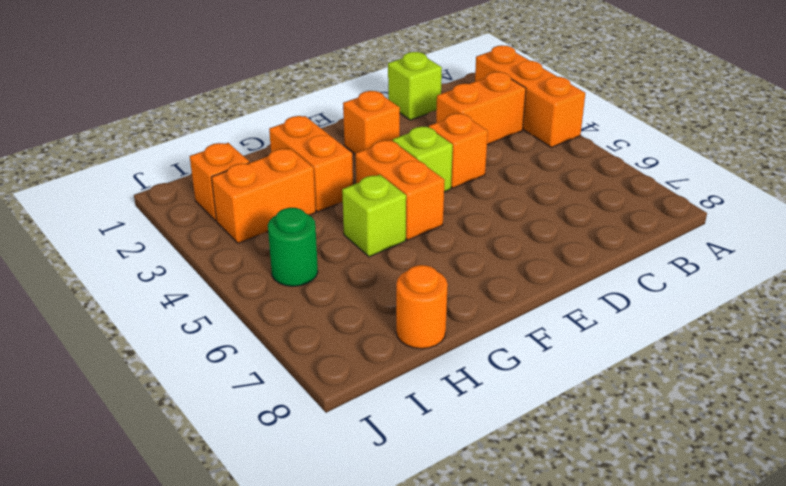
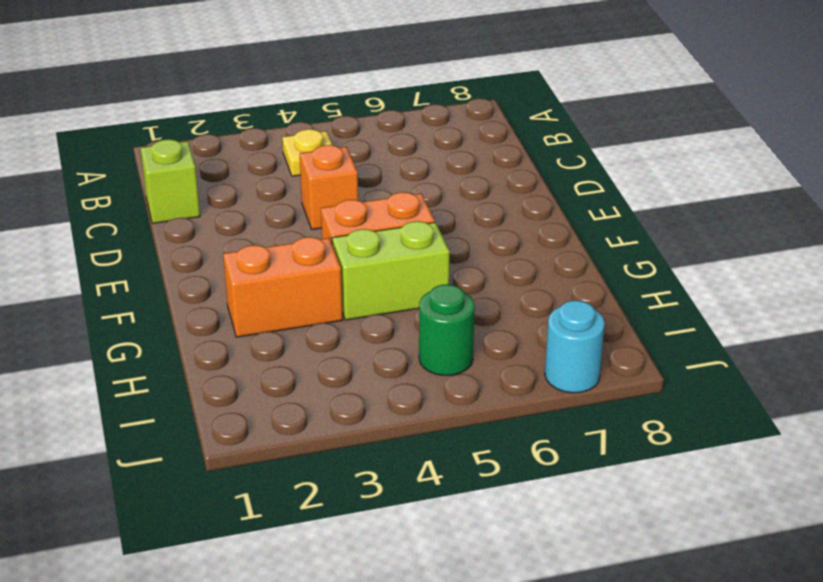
yellow 1x1 plate [282,129,332,176] -> none
lime 1x2 brick [332,221,450,320] -> lime 1x1 brick [342,175,406,257]
cyan 1x1 round brick [545,301,605,393] -> none
none -> orange 1x3 brick [475,45,585,147]
none -> orange 1x2 brick [436,72,526,145]
none -> orange 1x1 brick [343,91,400,154]

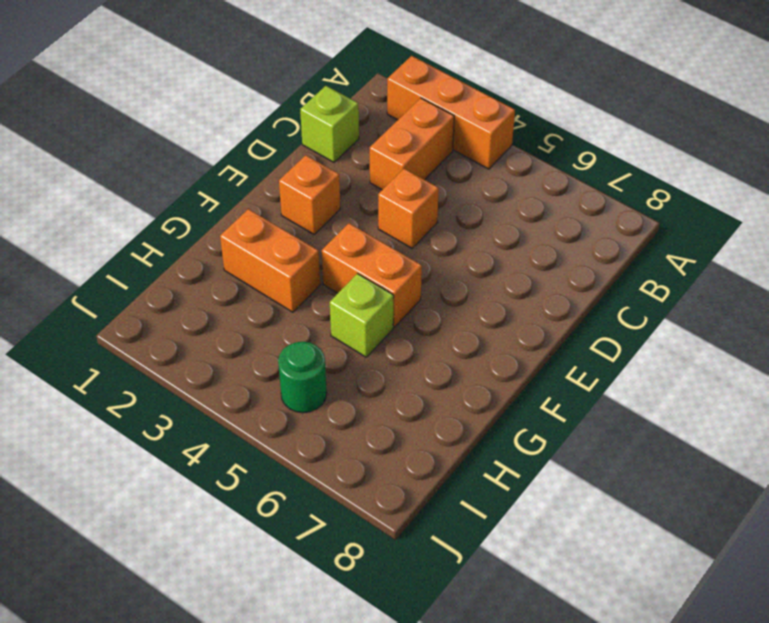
none -> lime 1x1 brick [393,127,453,192]
none -> orange 1x2 brick [211,148,316,243]
none -> orange 1x1 round brick [396,265,448,349]

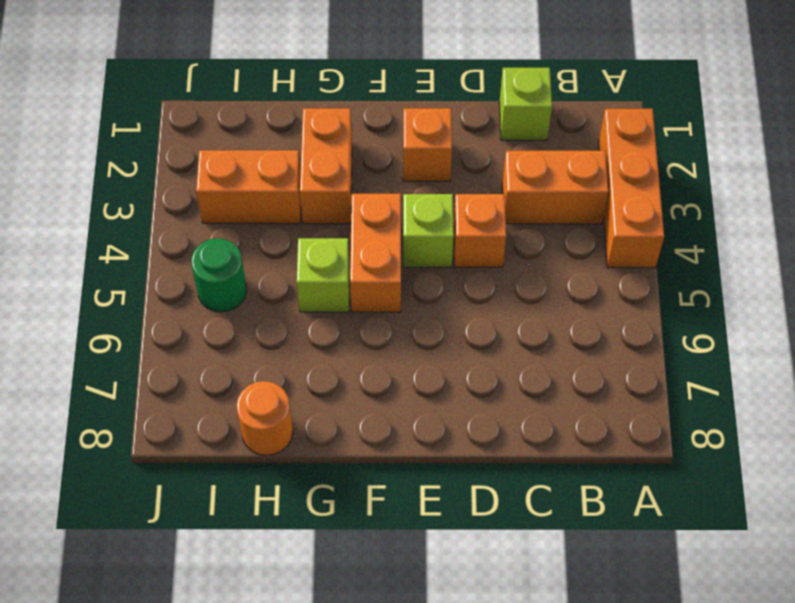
none -> orange 1x1 brick [190,143,250,221]

